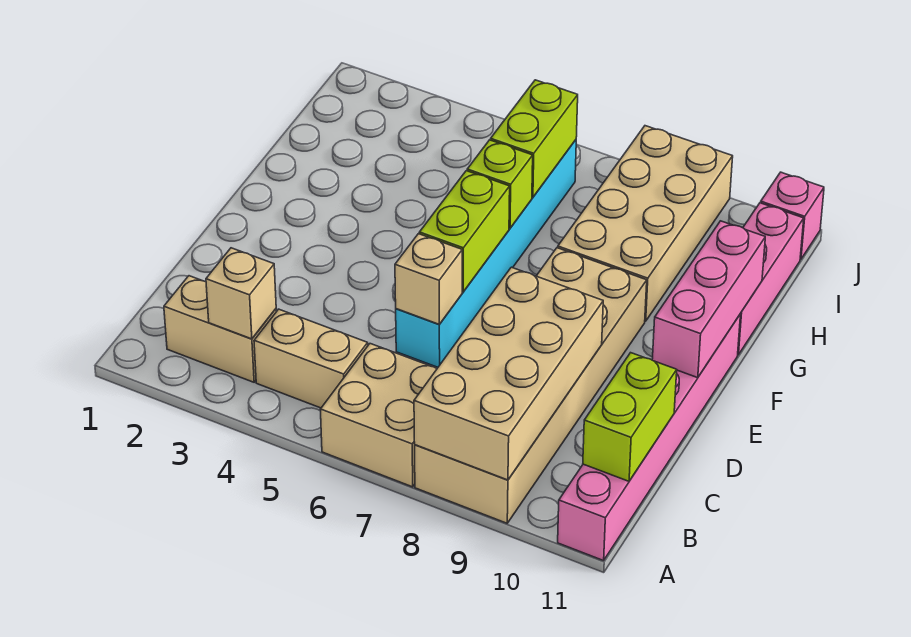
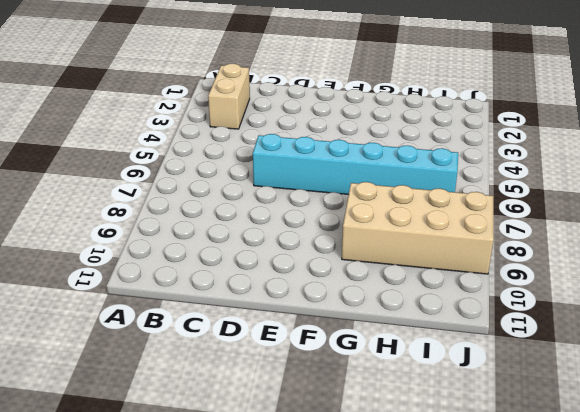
none -> tan 2x2 brick [320,344,437,487]
none -> tan 2x6 brick [415,248,647,523]
none -> pink 1x6 brick [558,314,741,561]

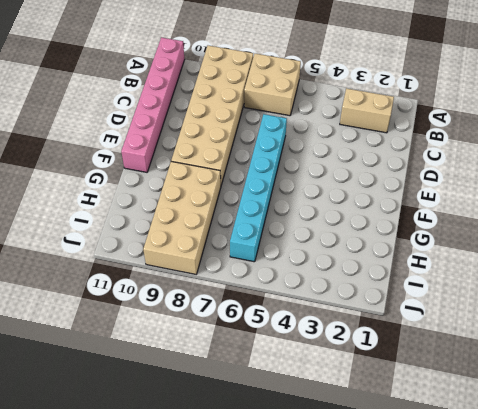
none -> tan 1x2 brick [254,309,368,408]
none -> pink 1x3 brick [738,203,804,355]
none -> pink 1x1 brick [761,172,824,259]

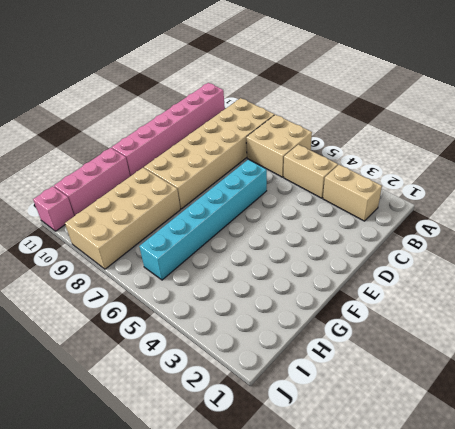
none -> tan 2x4 brick [414,267,603,480]
none -> tan 1x1 brick [206,248,276,339]
none -> lime 1x2 brick [583,353,677,481]

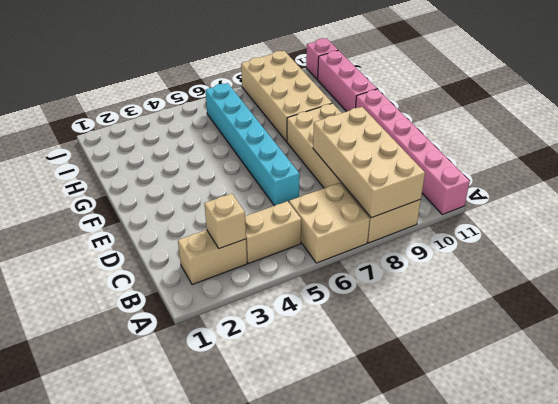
none -> lime 1x2 brick [583,353,677,481]
none -> tan 1x1 brick [395,234,462,324]
none -> lime 1x2 brick [419,171,510,292]

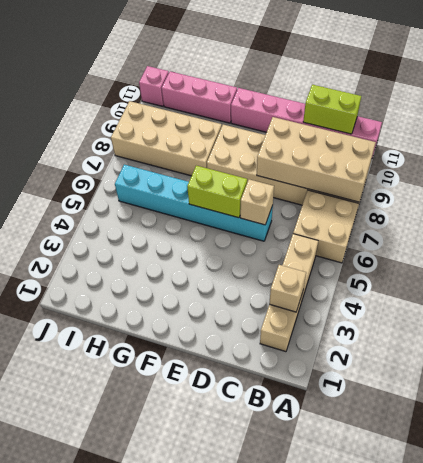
none -> pink 1x3 brick [652,221,765,378]
none -> lime 1x1 brick [467,140,533,228]
none -> lime 1x2 brick [491,80,578,197]

